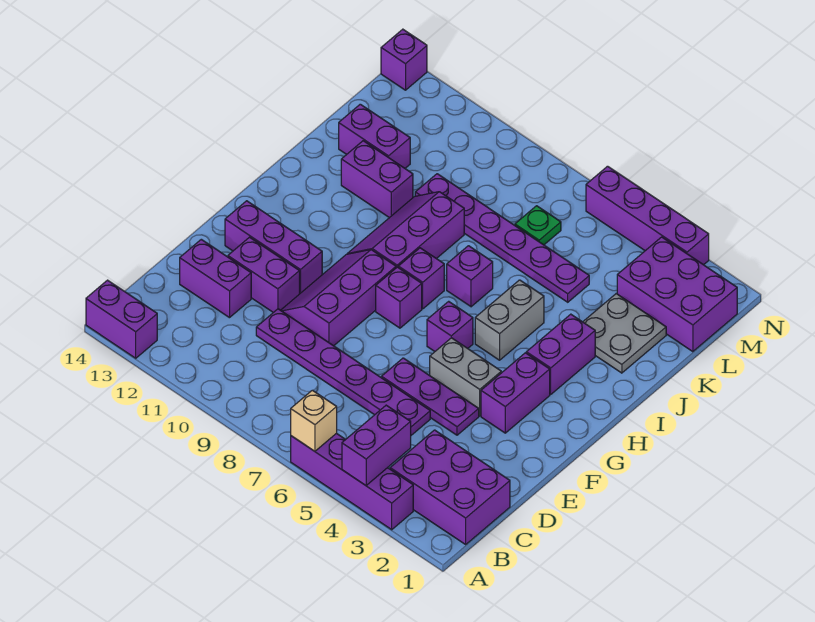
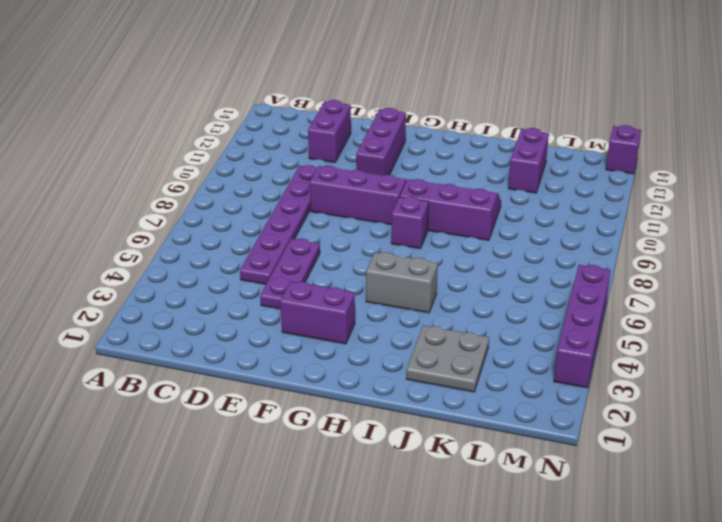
none -> purple 1x4 brick [291,433,413,530]
none -> purple 1x2 brick [86,280,157,358]
none -> purple 2x3 brick [390,430,510,544]

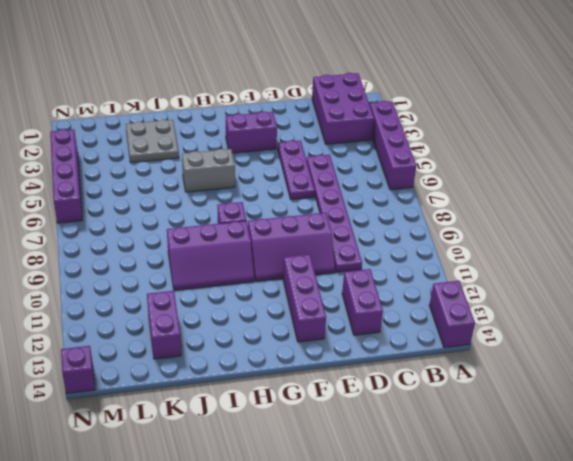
none -> purple 1x2 brick [228,237,300,312]
none -> grey 1x2 brick [430,338,501,416]
none -> purple 1x1 brick [427,301,473,351]

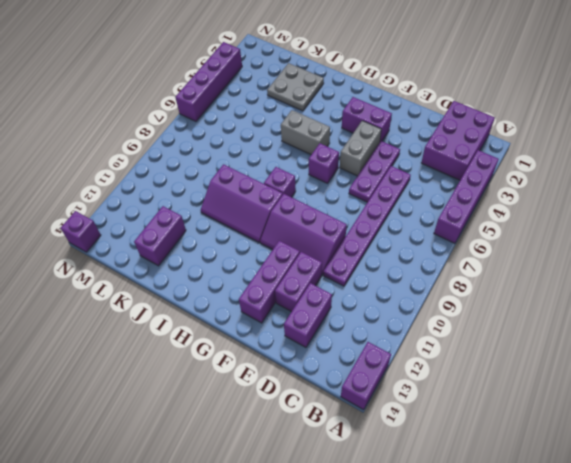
none -> purple 1x1 brick [376,267,422,328]
none -> purple 1x2 brick [526,314,595,394]
none -> purple 1x1 brick [447,246,493,307]

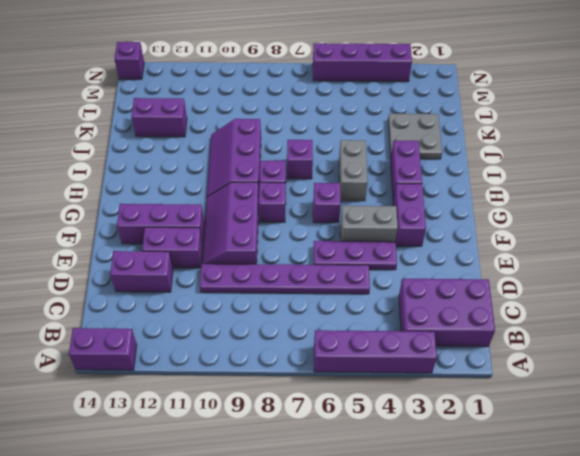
none -> purple 1x2 brick [341,141,413,218]
none -> purple 1x6 plate [415,174,589,302]
none -> purple 2x3 brick [617,237,737,352]

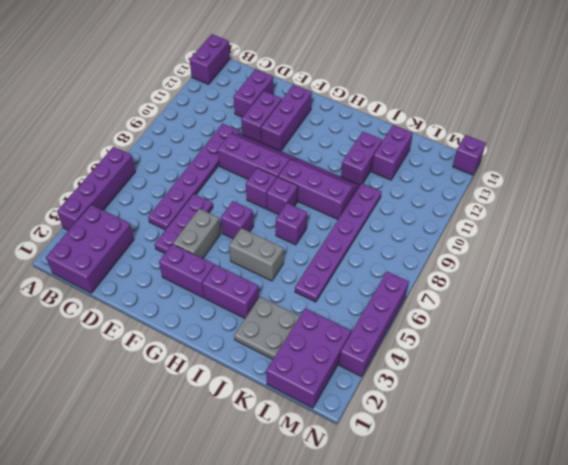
none -> green 1x1 plate [515,206,561,245]
none -> purple 1x2 brick [342,405,411,485]
none -> tan 1x1 brick [291,390,337,451]

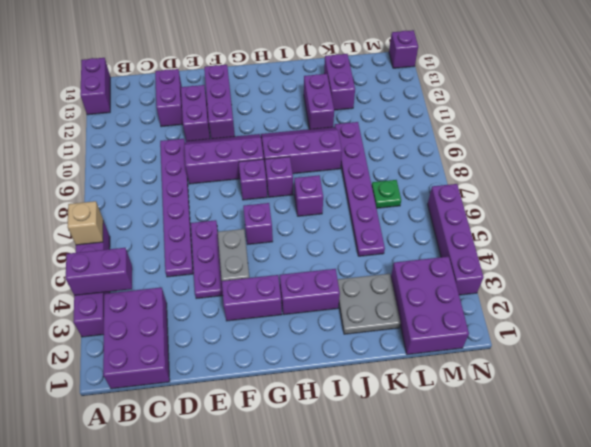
none -> grey 1x2 brick [475,280,544,360]

